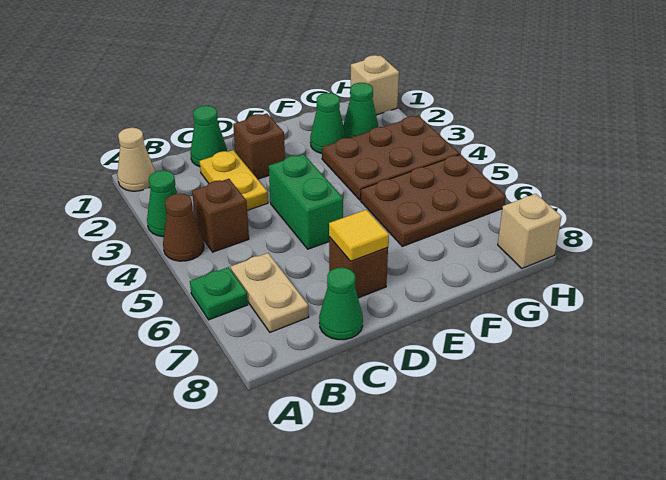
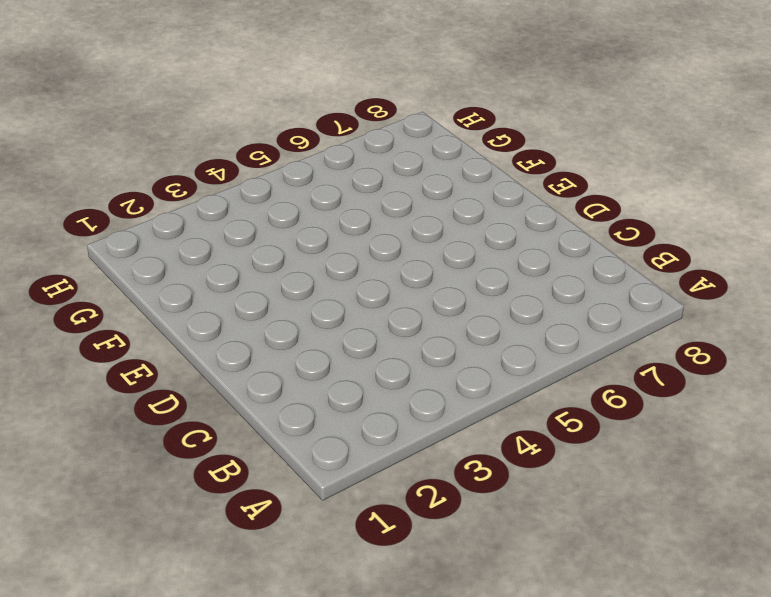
none -> tan 1x1 cone [117,128,155,191]
none -> green 1x1 cone [147,170,178,237]
none -> brown 1x1 cone [163,193,204,261]

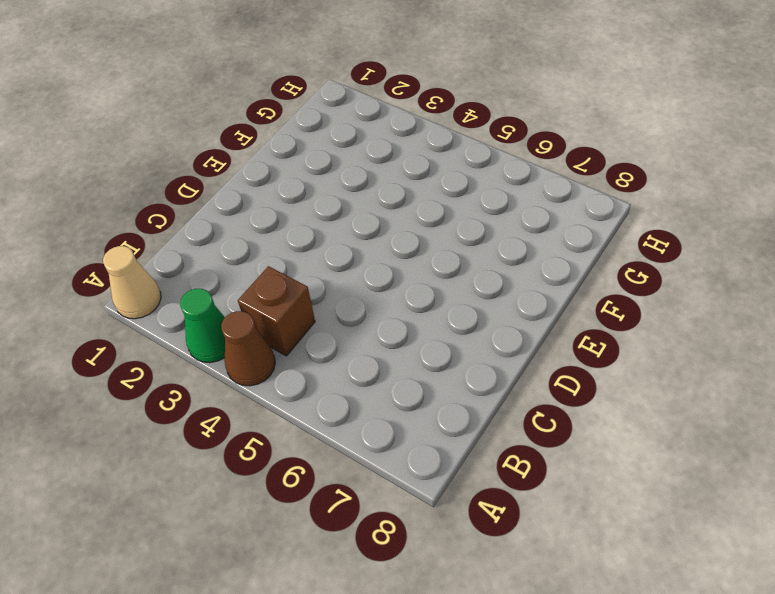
none -> green 1x1 plate [190,267,248,320]
none -> tan 1x2 plate [231,253,309,332]
none -> green 1x1 cone [190,106,227,167]

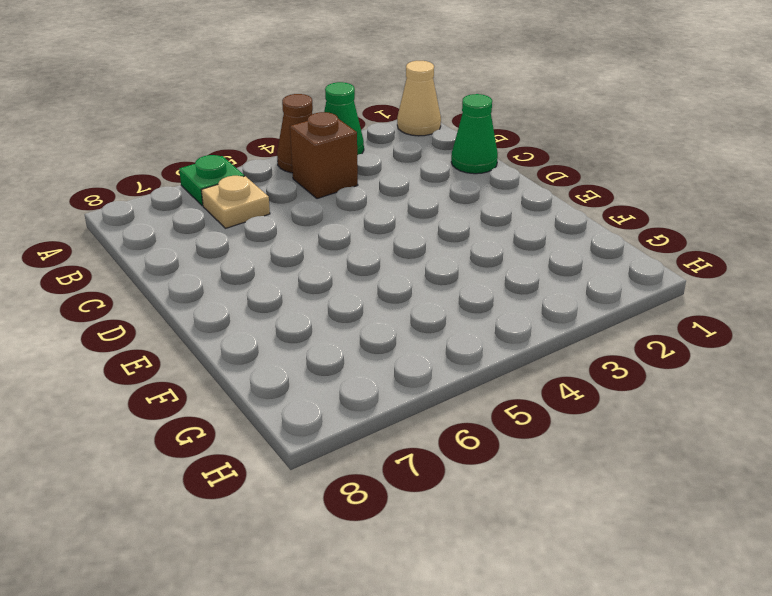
tan 1x1 plate [201,176,270,228] -> tan 1x2 plate [231,253,309,332]
none -> yellow 1x2 plate [200,150,268,210]
none -> green 1x1 cone [319,268,363,340]
none -> brown 1x1 brick [233,114,285,179]

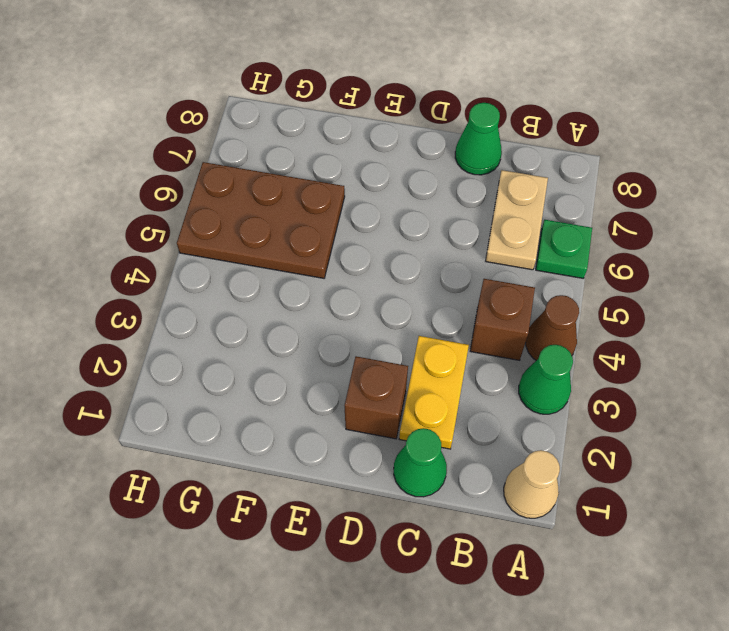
none -> green 1x2 brick [269,154,343,249]
none -> brown 1x1 brick [329,237,388,298]
none -> green 1x1 cone [310,93,346,153]

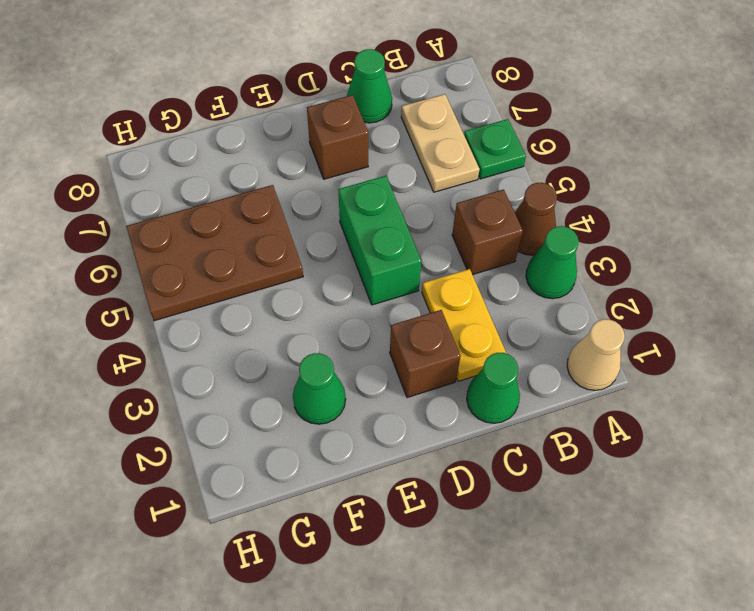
none -> brown 2x3 plate [322,116,459,200]
none -> green 1x1 cone [343,83,378,138]
none -> tan 1x1 brick [351,55,399,115]

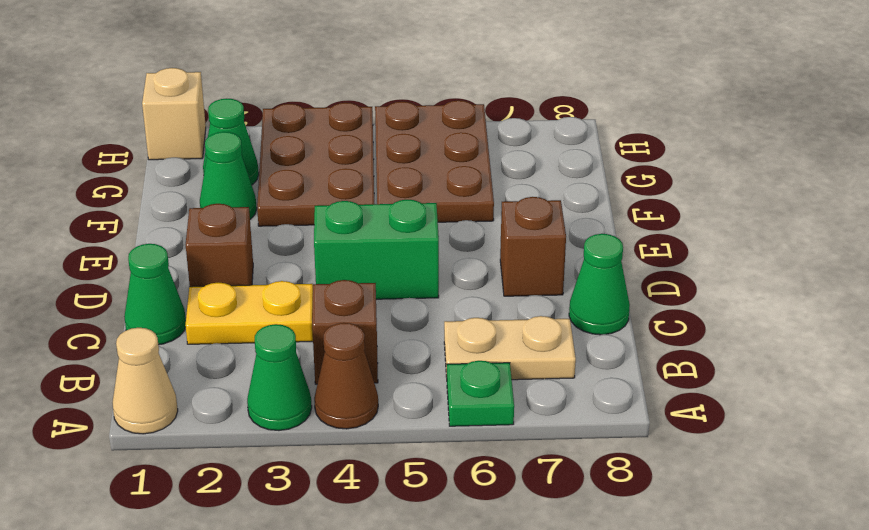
none -> tan 1x1 brick [498,194,561,268]
none -> yellow 1x1 tile [329,210,389,261]

